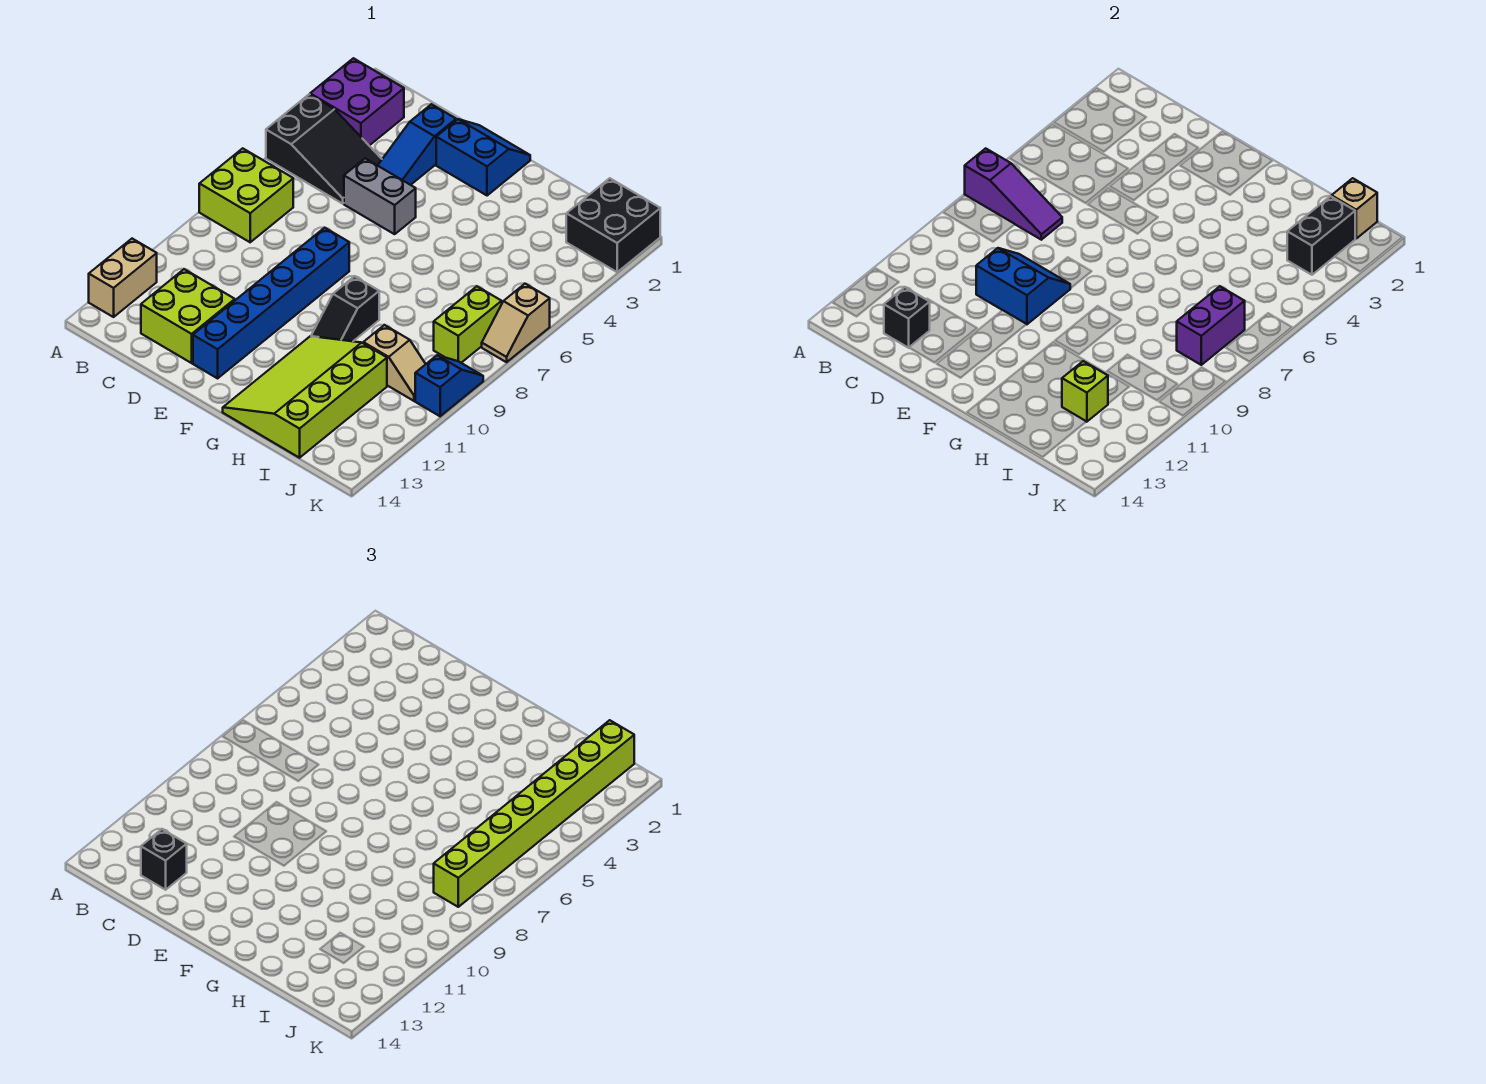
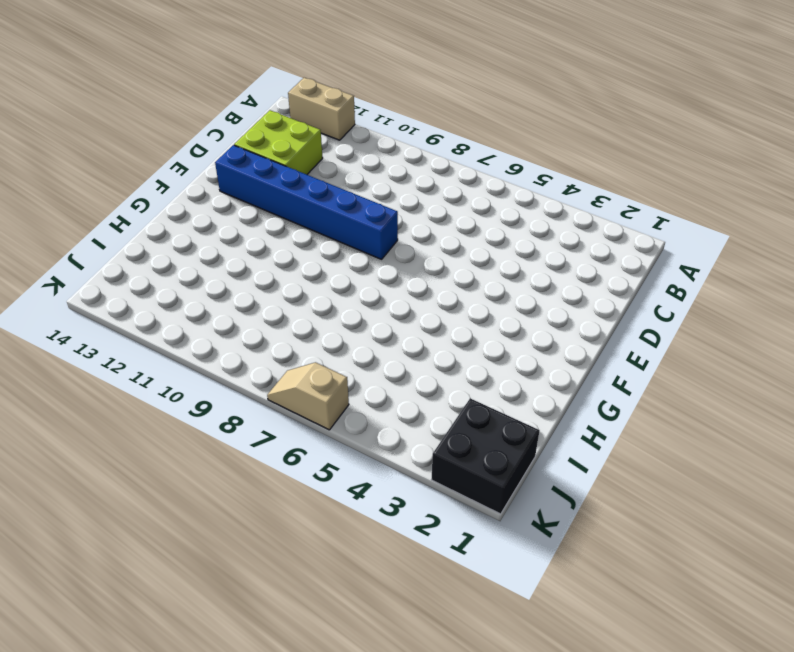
none -> purple 2x2 brick [310,58,404,146]
none -> black 2x3 slope [266,94,382,204]
none -> lime 2x2 brick [199,148,293,242]

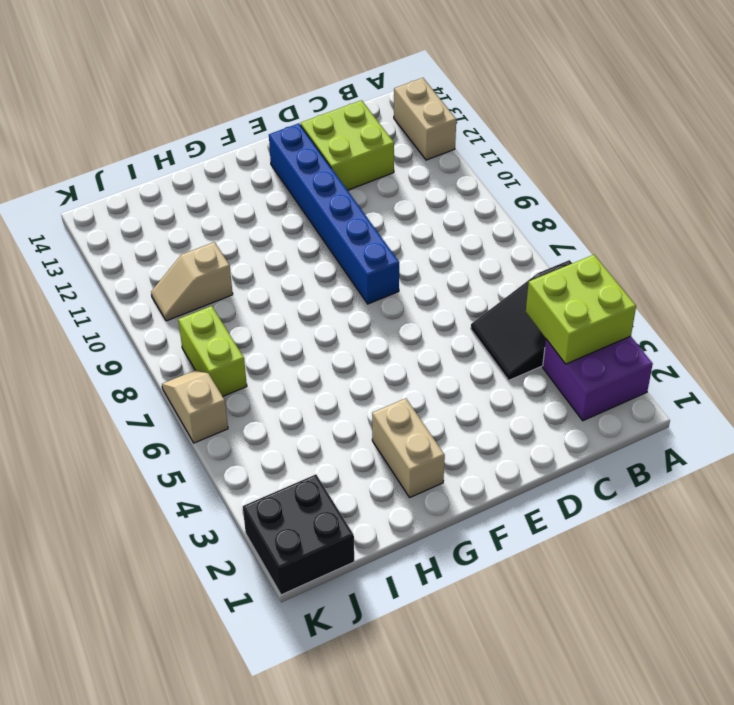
lime 2x2 brick [526,255,636,364] -> lime 2x2 brick moved to [199,148,293,242]
tan 1x2 brick [372,398,445,497] -> none
none -> blue 1x3 slope [378,104,456,185]
none -> grey 1x2 brick [344,158,416,234]
none -> blue 2x2 slope [436,119,530,196]

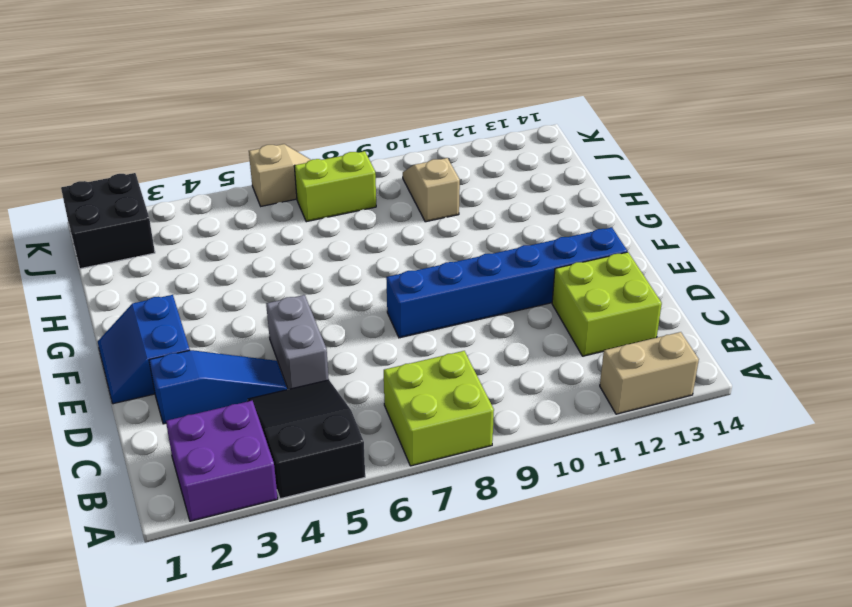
none -> black 1x2 slope [311,276,379,341]
none -> lime 3x4 slope [223,336,387,458]
none -> blue 1x2 slope [415,355,483,416]

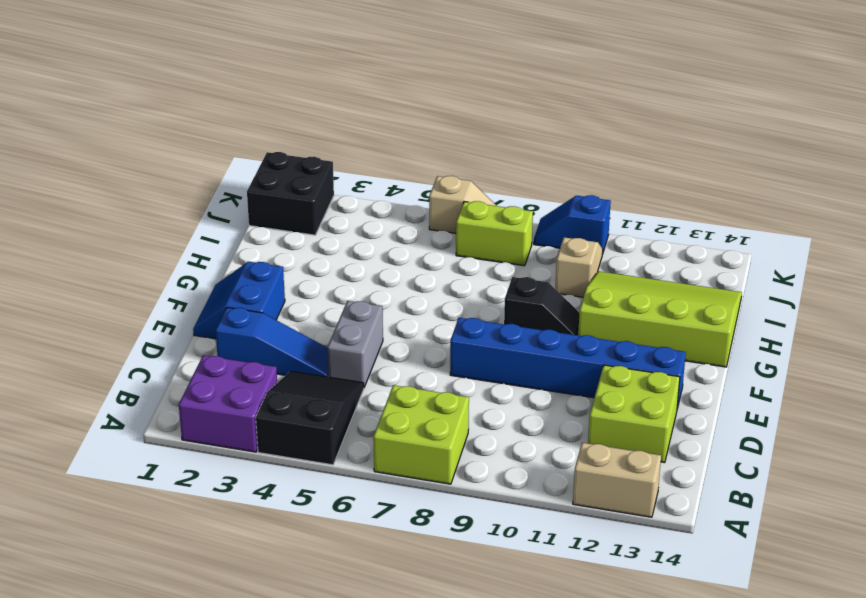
lime 3x4 slope [578,271,742,367] -> lime 3x4 slope turned to [223,336,387,458]
none -> purple 1x3 slope [965,148,1062,240]
none -> black 1x1 brick [884,287,930,348]
none -> blue 2x2 slope [976,248,1070,324]

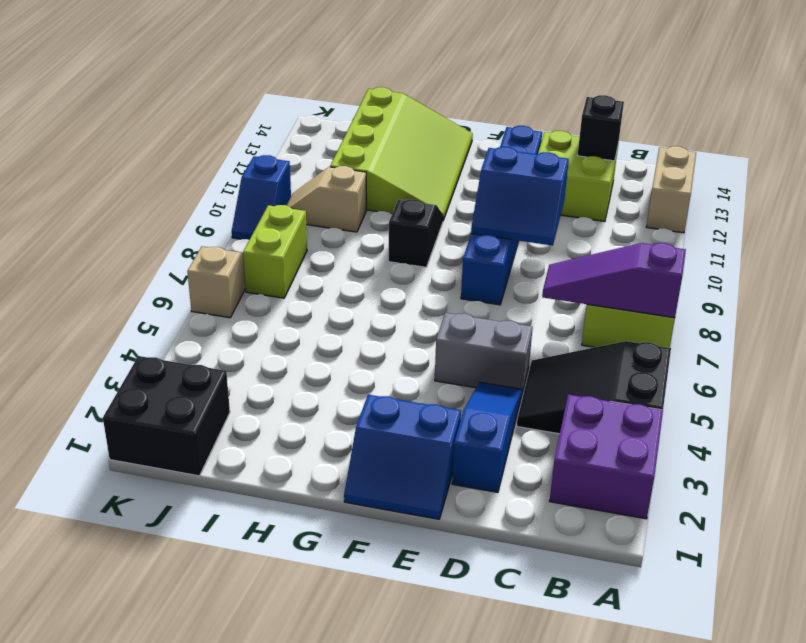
none -> lime 1x1 brick [1062,361,1108,422]
none -> tan 1x1 brick [1331,178,1377,238]
none -> black 1x2 brick [1287,196,1355,275]

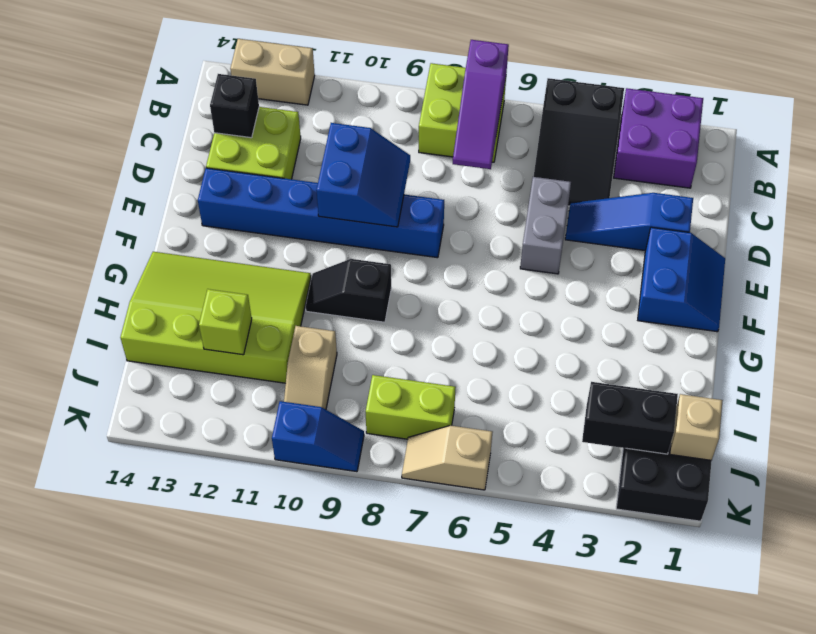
none -> purple 1x2 brick [1177,286,1245,365]
none -> black 1x1 brick [141,829,187,890]
none -> lime 1x8 brick [434,720,634,907]

